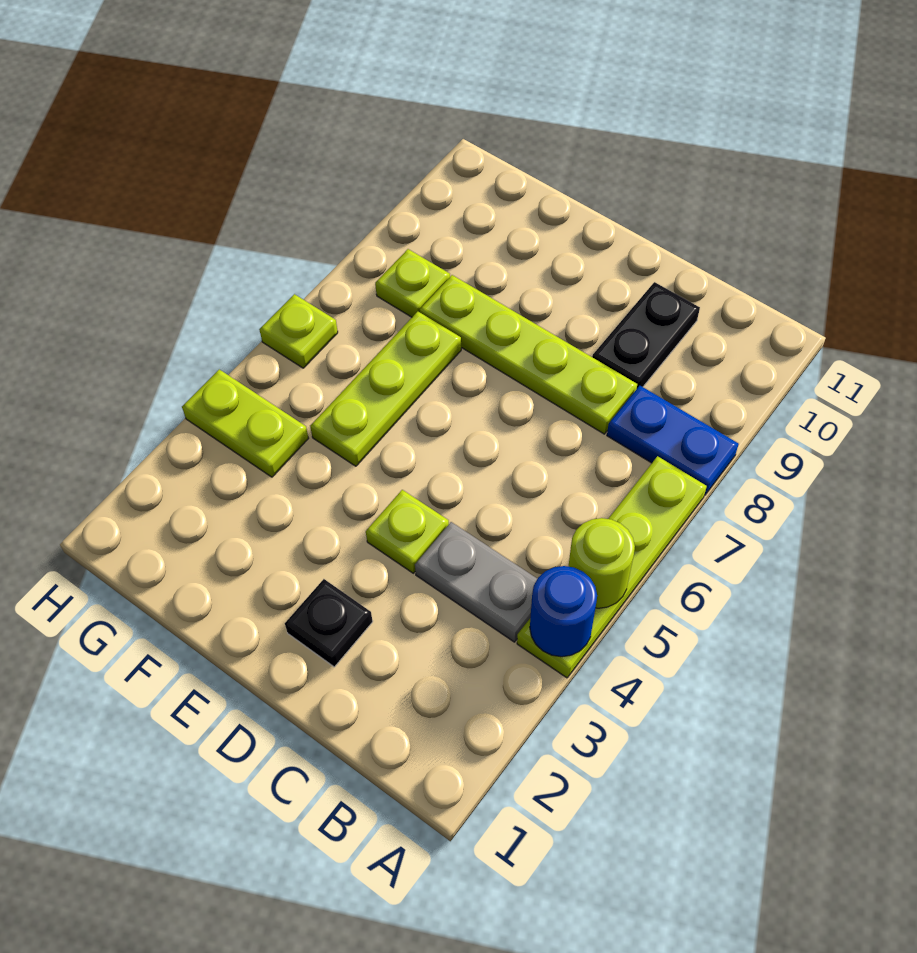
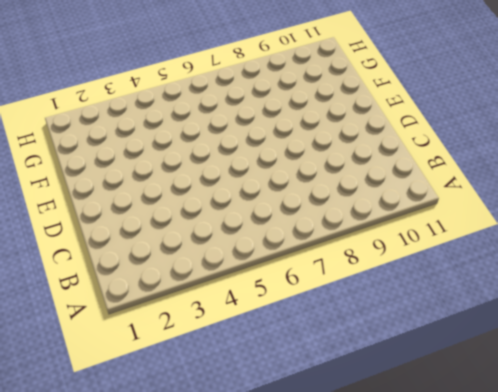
none -> lime 1x4 plate [517,456,707,678]
none -> blue 1x2 plate [607,386,739,495]
none -> grey 1x2 plate [415,522,537,642]

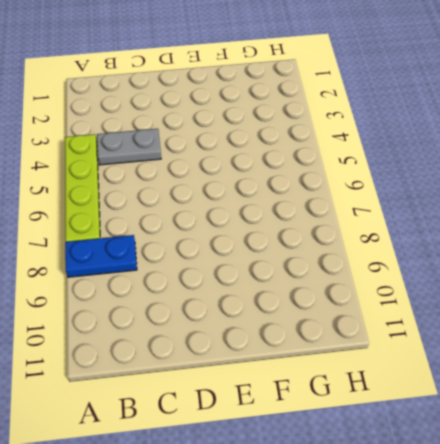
none -> lime 1x4 plate [420,275,637,434]
none -> black 1x2 plate [592,282,700,388]
none -> black 1x1 plate [285,579,373,667]

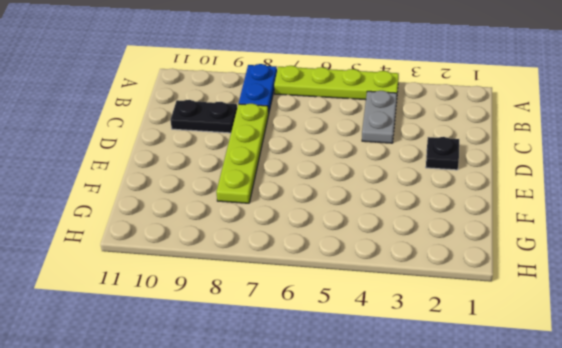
none -> lime 1x1 plate [366,490,449,573]
none -> lime 1x3 plate [310,312,461,466]
none -> lime 1x2 plate [182,369,309,477]

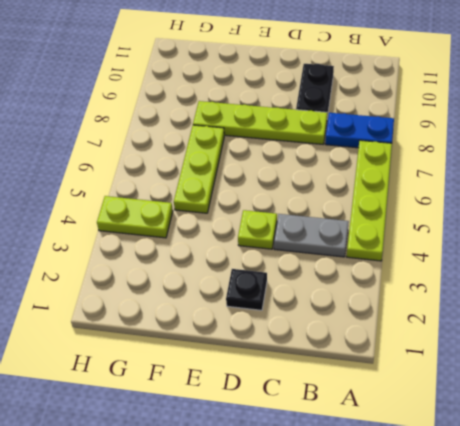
none -> lime 1x1 plate [375,249,450,317]
none -> lime 1x1 plate [259,294,338,368]
none -> blue 1x1 round brick [530,566,597,657]

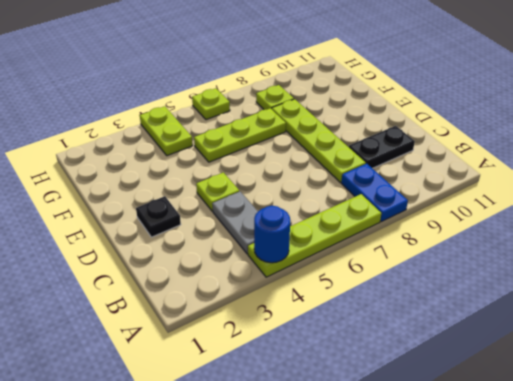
none -> lime 1x1 round brick [568,518,635,608]

